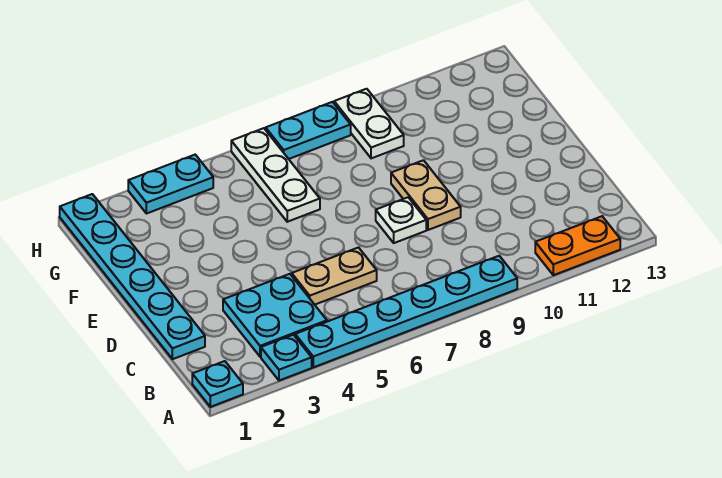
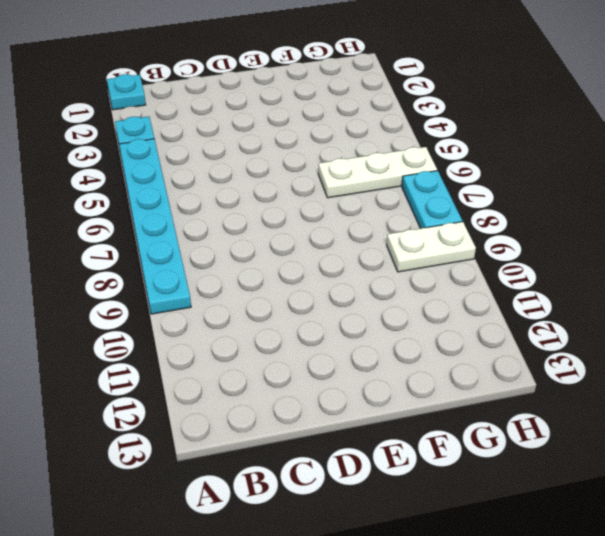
none -> orange 1x2 plate [535,216,620,275]
none -> cyan 2x2 plate [223,274,327,357]
none -> cyan 1x6 plate [60,194,205,359]

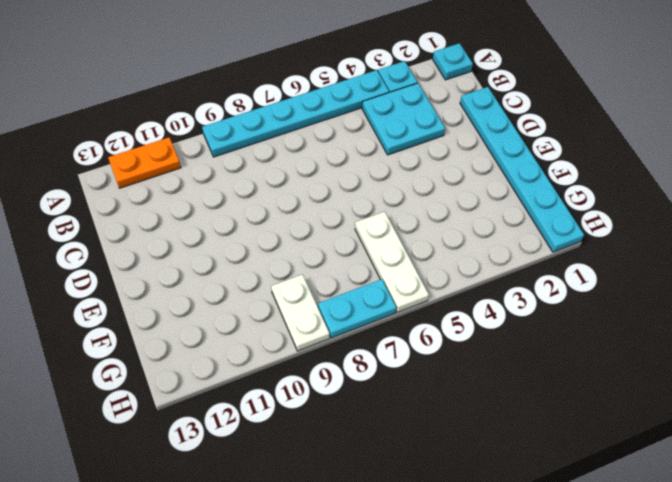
none -> tan 1x2 plate [292,248,377,305]
none -> white 1x1 plate [376,197,426,243]
none -> tan 1x2 plate [391,160,461,230]

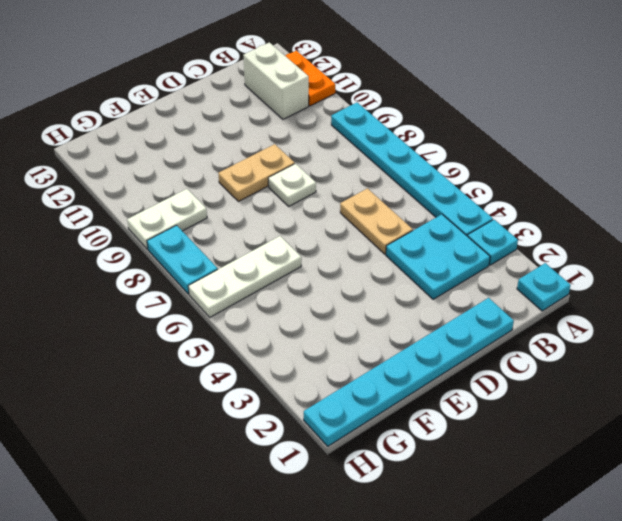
white 1x2 brick [243,42,309,119] -> none
none -> cyan 1x2 plate [128,155,213,214]

